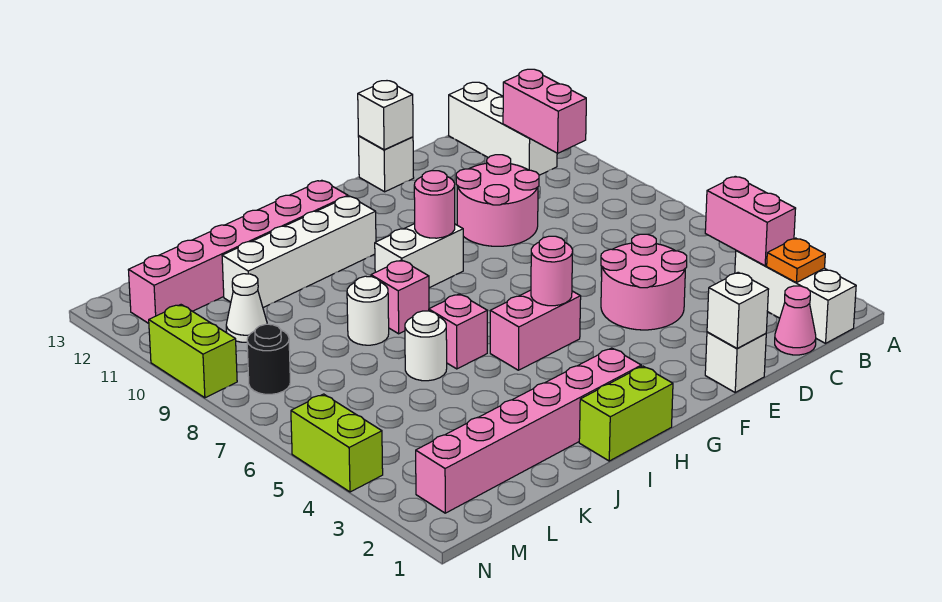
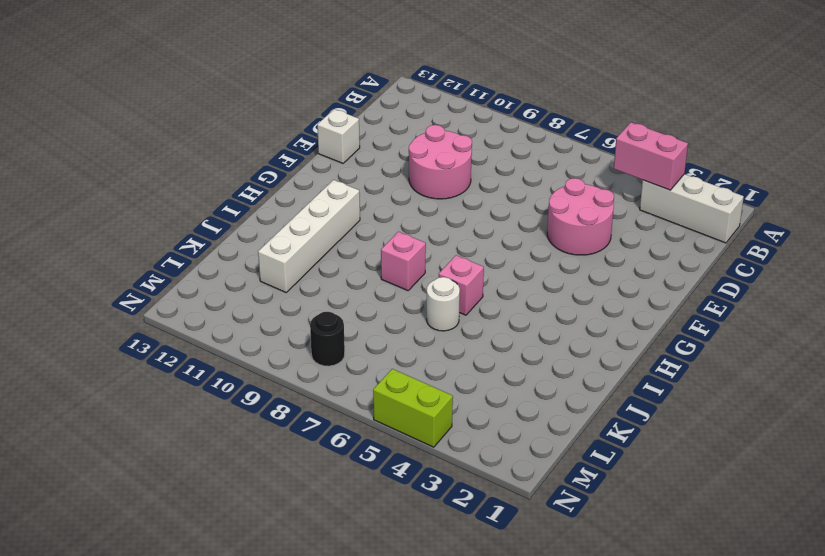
none -> white 1x3 brick [449,82,557,175]
none -> pink 1x1 cone [775,286,816,355]
none -> white 1x1 brick [705,332,766,392]

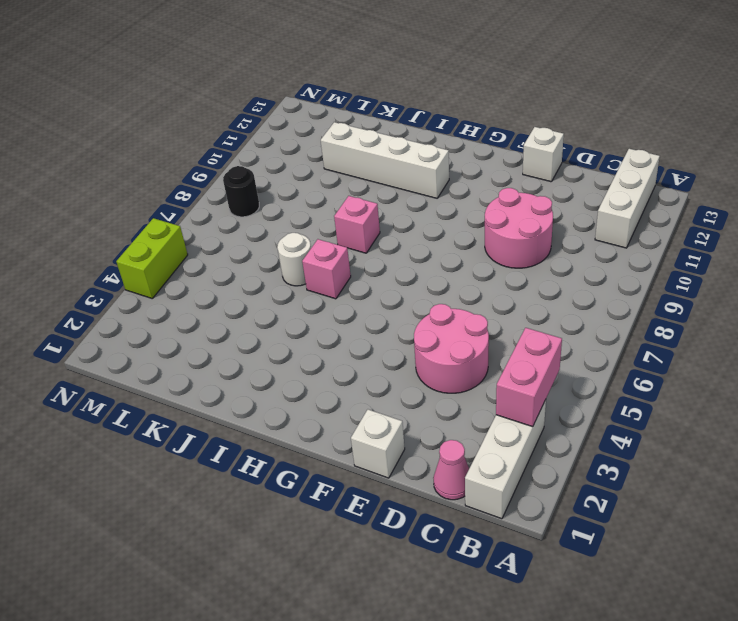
none -> pink 1x2 brick [490,290,581,370]
none -> white 1x2 brick [375,224,463,288]
none -> lime 1x2 brick [579,366,673,461]

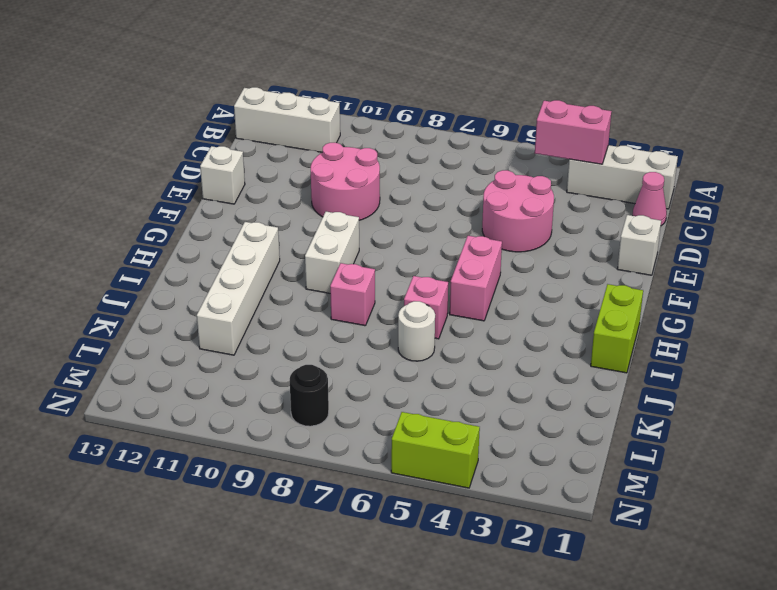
none -> pink 1x6 brick [416,348,641,513]
none -> pink 1x6 brick [129,180,348,323]
none -> white 1x1 round brick [347,276,389,345]

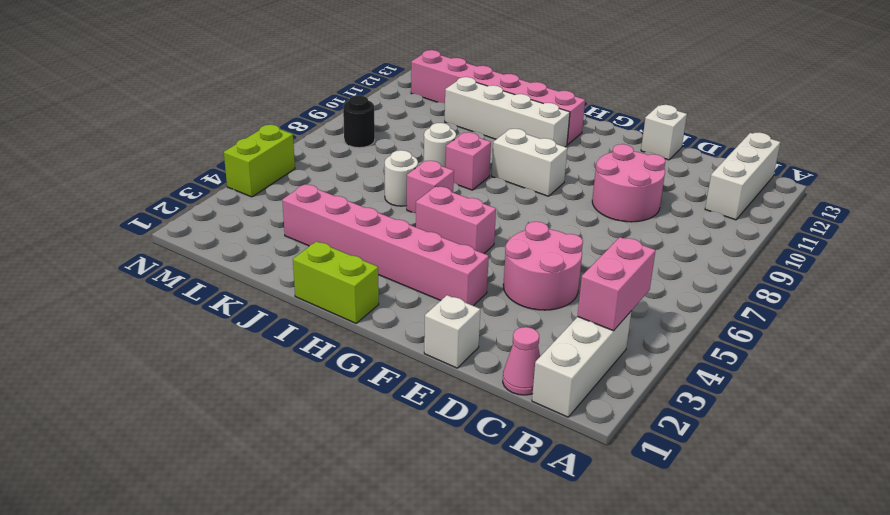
pink 1x6 brick [282,184,489,306] -> pink 1x6 brick moved to [416,348,641,513]
none -> white 1x1 cone [226,274,267,342]
none -> lime 1x2 brick [149,305,237,398]
none -> orange 1x1 plate [767,238,825,283]

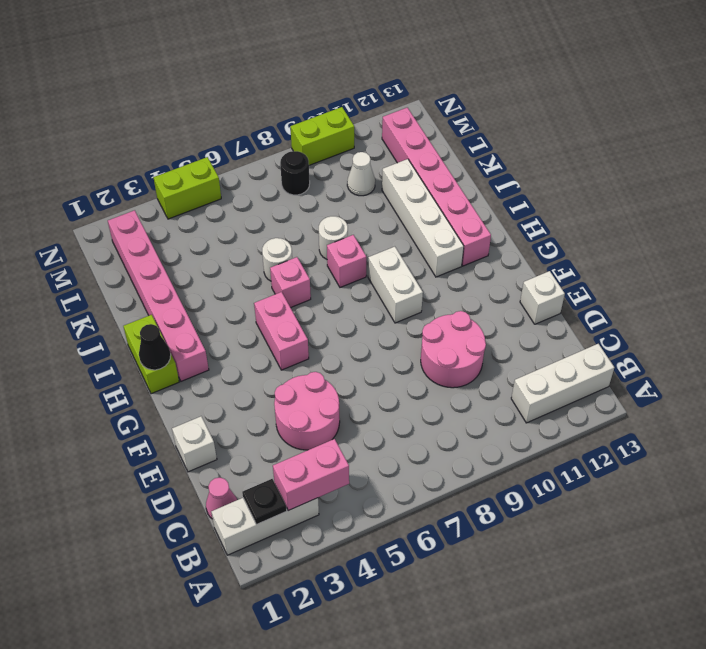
black 1x1 plate [242,479,287,525] -> orange 1x1 plate [767,238,825,283]
black 1x1 cone [139,324,171,370] -> none
none -> pink 1x2 brick [503,69,586,153]
none -> white 1x1 brick [707,272,769,348]
none -> white 1x1 brick [358,81,413,150]

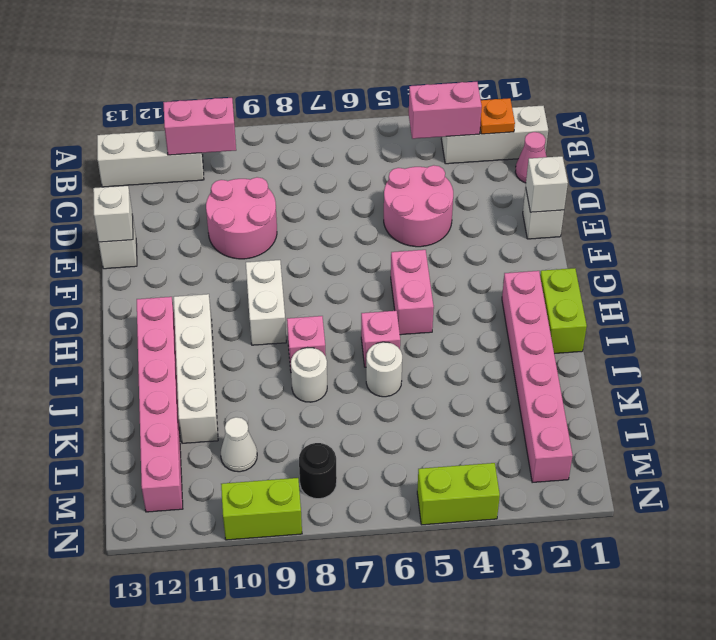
none -> pink 1x1 round brick [531,236,573,306]
none -> pink 1x1 round brick [414,171,455,238]

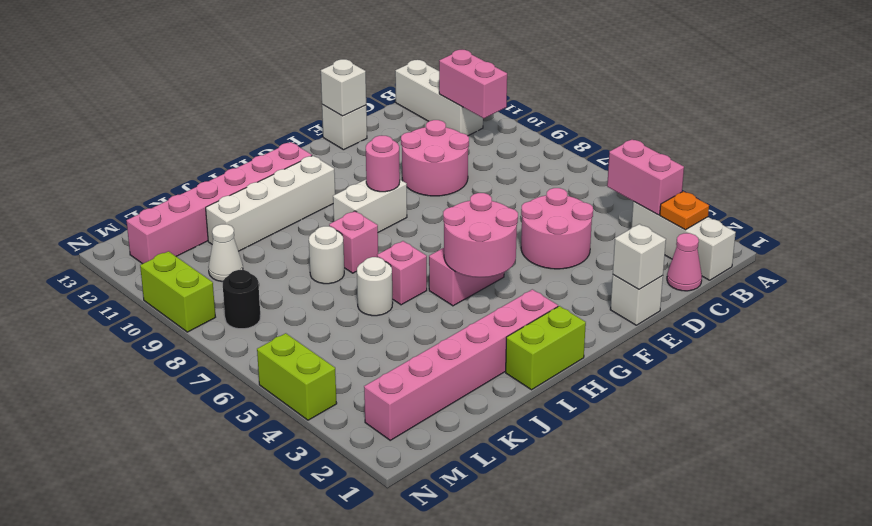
pink 2x2 round brick [443,193,518,277] -> pink 1x1 round brick [531,236,573,306]

